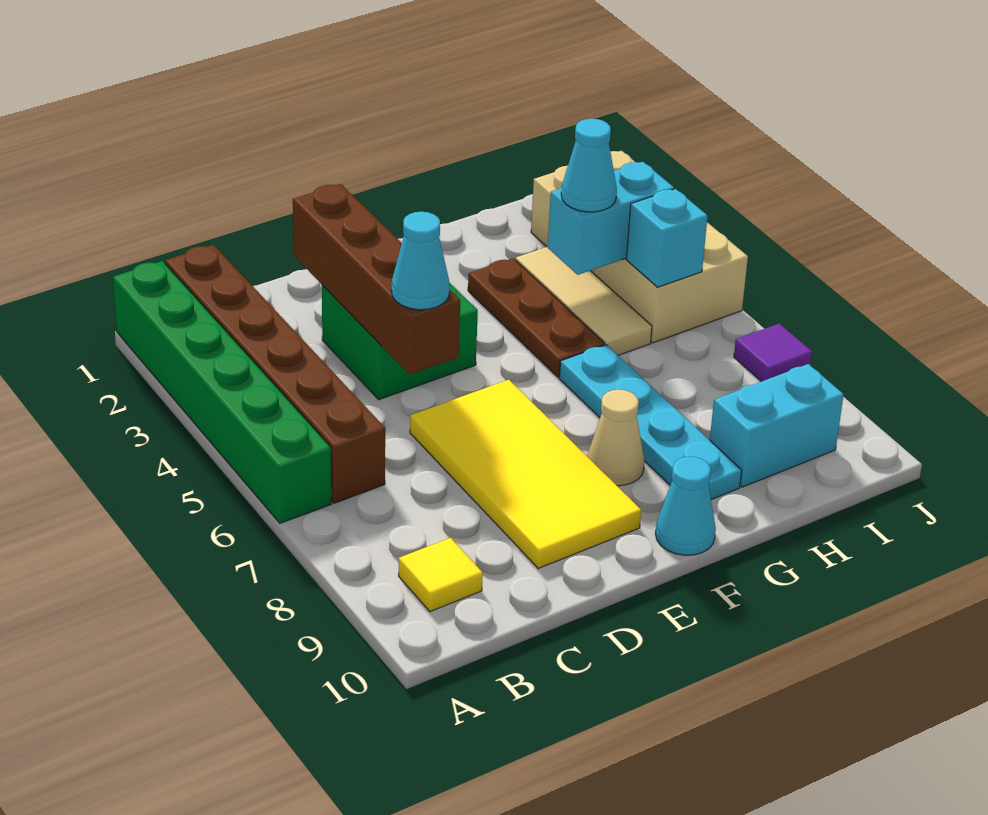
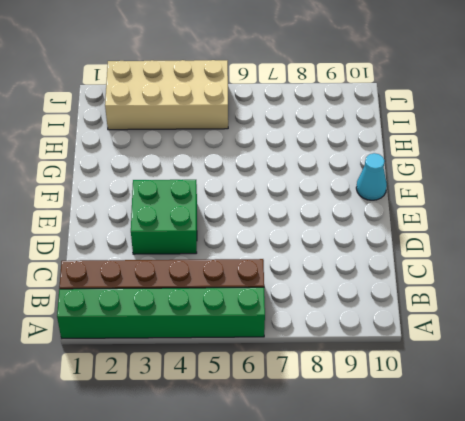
none -> yellow 1x1 tile [399,538,483,612]
none -> yellow 2x4 tile [410,380,641,568]
none -> tan 1x1 cone [587,390,645,486]

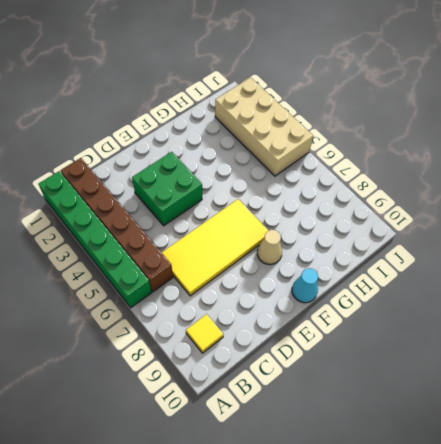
yellow 2x4 tile [161,199,269,296] -> yellow 2x4 tile turned to [410,380,641,568]
none -> brown 1x3 plate [468,258,605,377]
none -> cyan 1x4 plate [559,345,742,500]
none -> tan 1x3 tile [515,247,652,355]

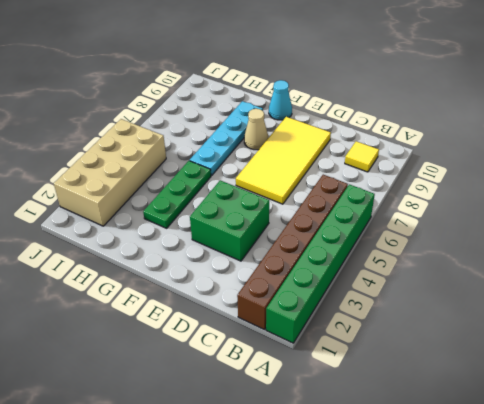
green 1x3 plate [143,161,211,228] -> brown 1x3 plate [468,258,605,377]
none -> tan 1x3 tile [515,247,652,355]
none -> cyan 1x2 brick [710,364,844,487]
none -> purple 1x1 tile [734,323,812,382]

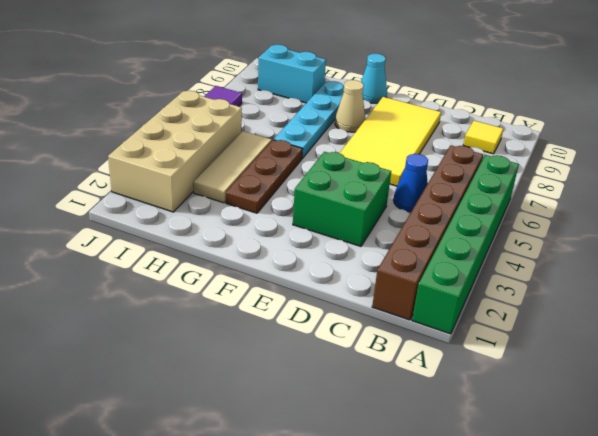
blue 1x1 cone [394,154,428,212] -> none
none -> brown 1x4 brick [293,184,460,375]
none -> cyan 1x2 brick [548,162,674,275]
none -> cyan 1x1 brick [626,189,708,287]

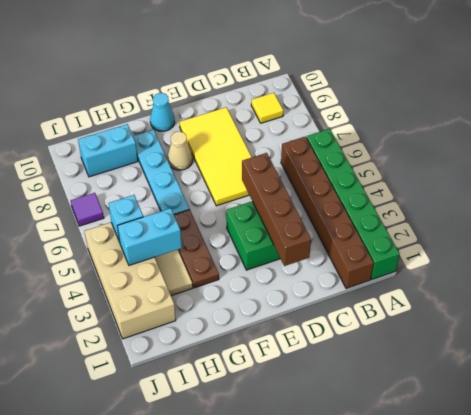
none -> cyan 1x1 cone [392,212,450,310]
none -> cyan 1x1 cone [561,119,617,212]

